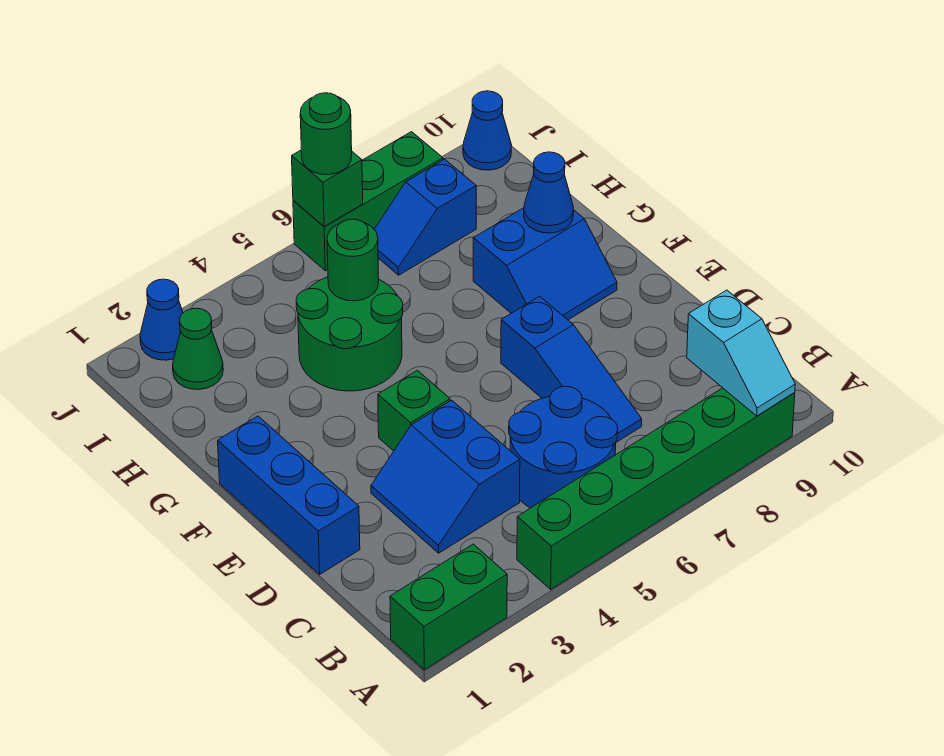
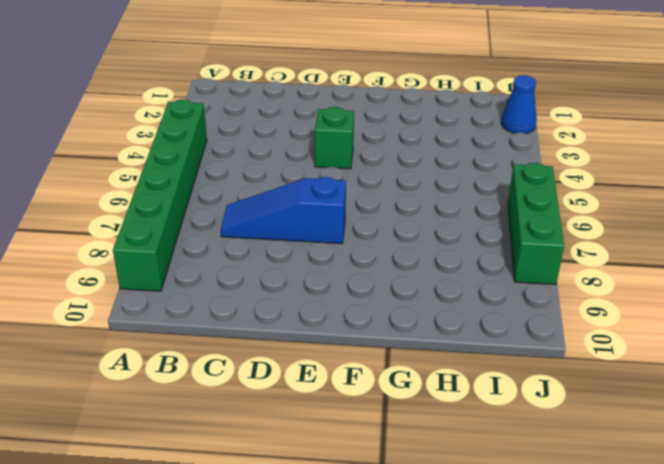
none -> green 1x2 brick [390,544,507,670]
none -> blue 2x2 round brick [509,386,618,508]
none -> blue 2x2 slope [371,400,520,553]

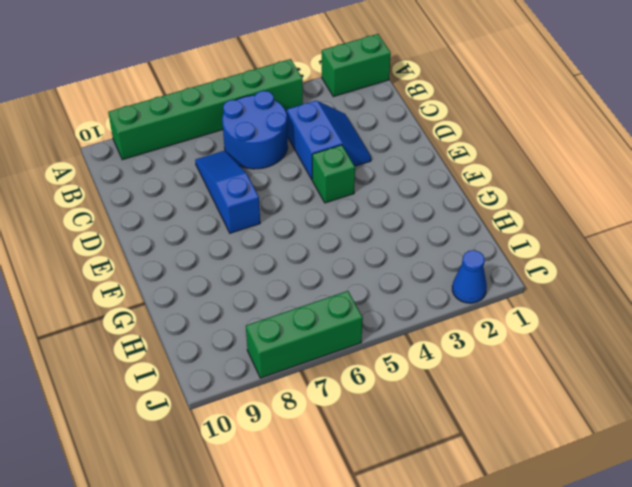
none -> blue 1x3 brick [218,416,360,574]
none -> blue 2x2 slope [473,208,617,320]
none -> green 2x2 round brick [296,277,403,391]

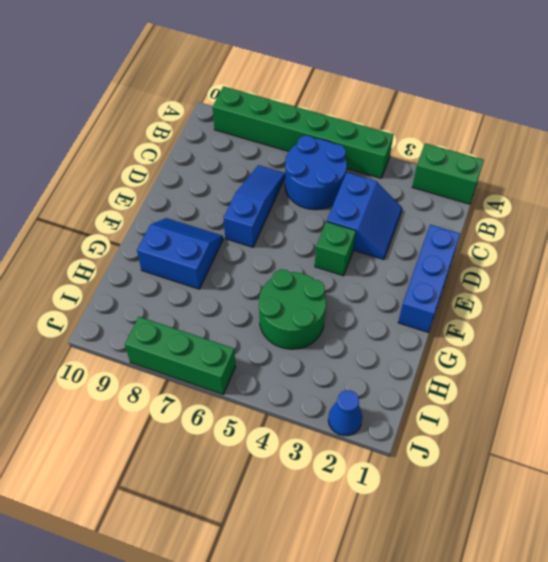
none -> green 1x1 cone [173,308,223,390]
none -> blue 1x2 slope [374,159,476,275]
none -> blue 1x1 cone [463,91,511,170]

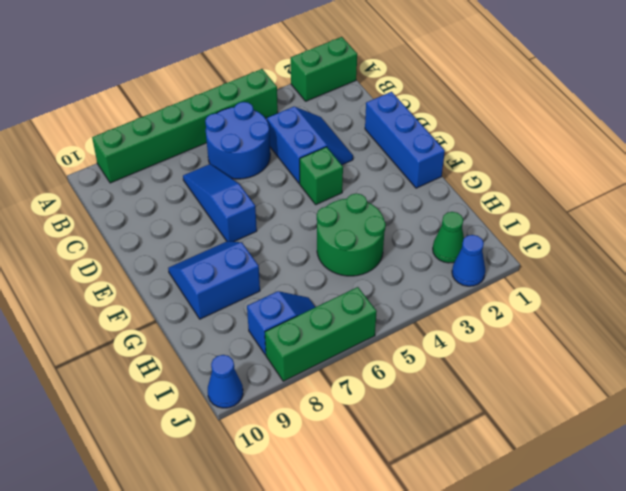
none -> cyan 1x2 slope [687,290,795,416]
none -> blue 1x1 cone [524,152,573,233]
none -> green 1x1 round brick [327,219,379,301]

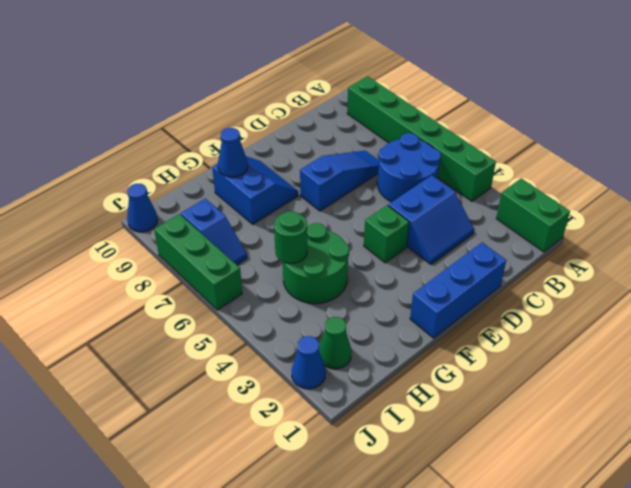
none -> cyan 1x2 slope [687,290,795,416]
none -> green 1x1 brick [292,150,363,226]
none -> green 1x1 round brick [300,93,352,175]

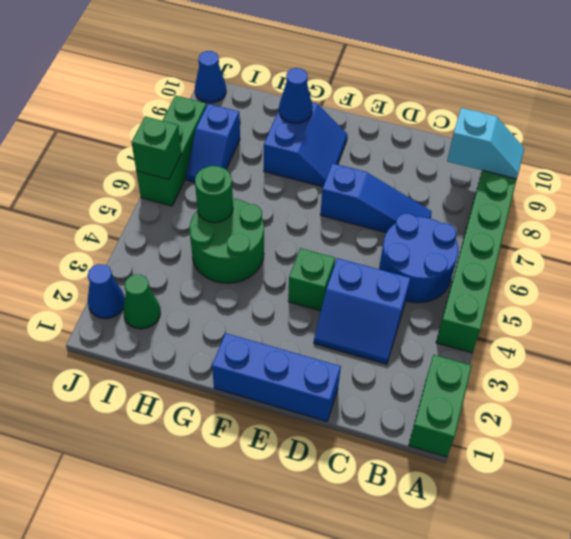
none -> green 1x1 round brick [300,93,352,175]

